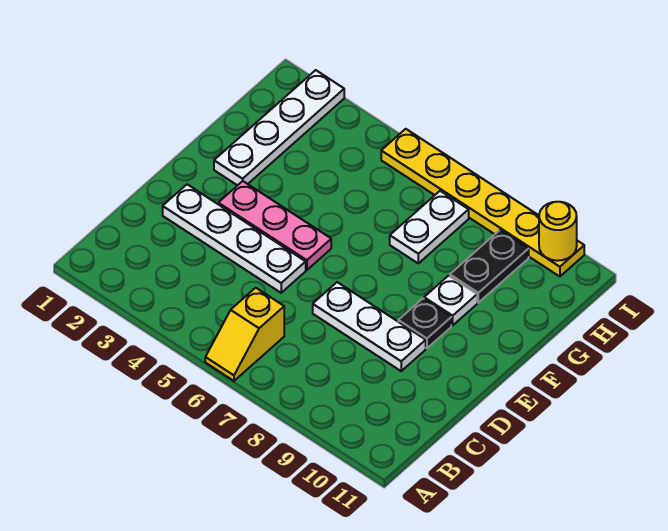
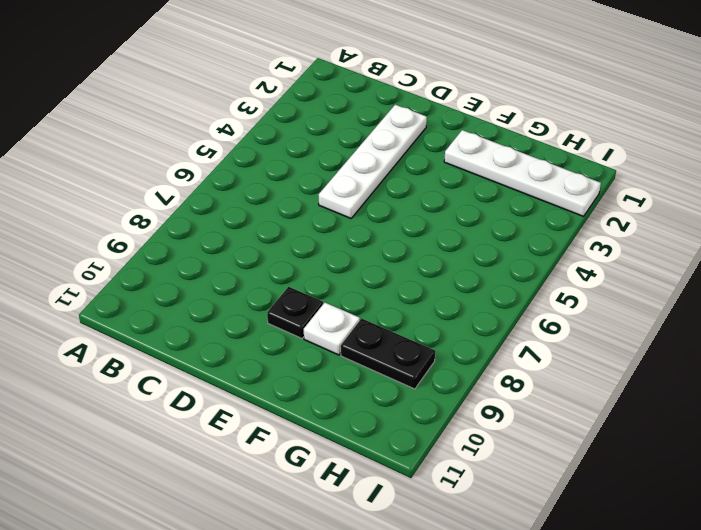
none -> yellow 1x2 slope [205,288,284,381]
none -> white 1x3 plate [313,282,426,371]

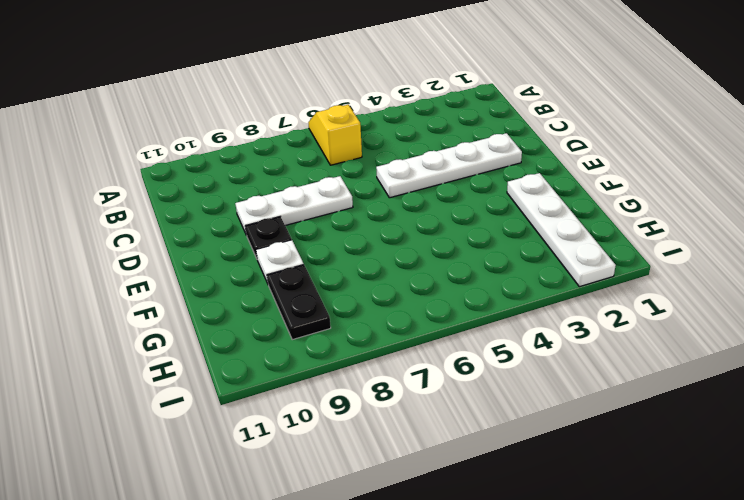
none -> pink 1x3 plate [218,181,331,270]
none -> white 1x2 plate [390,191,469,263]

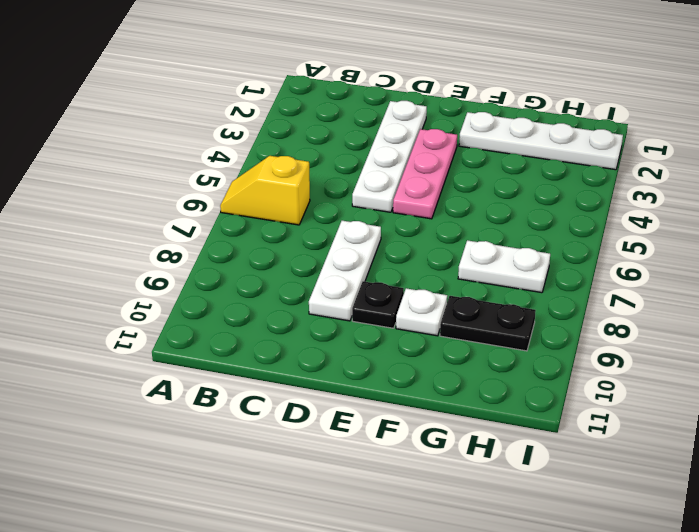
none -> yellow 1x6 plate [381,129,584,277]
none -> yellow 1x1 round brick [539,202,577,261]

